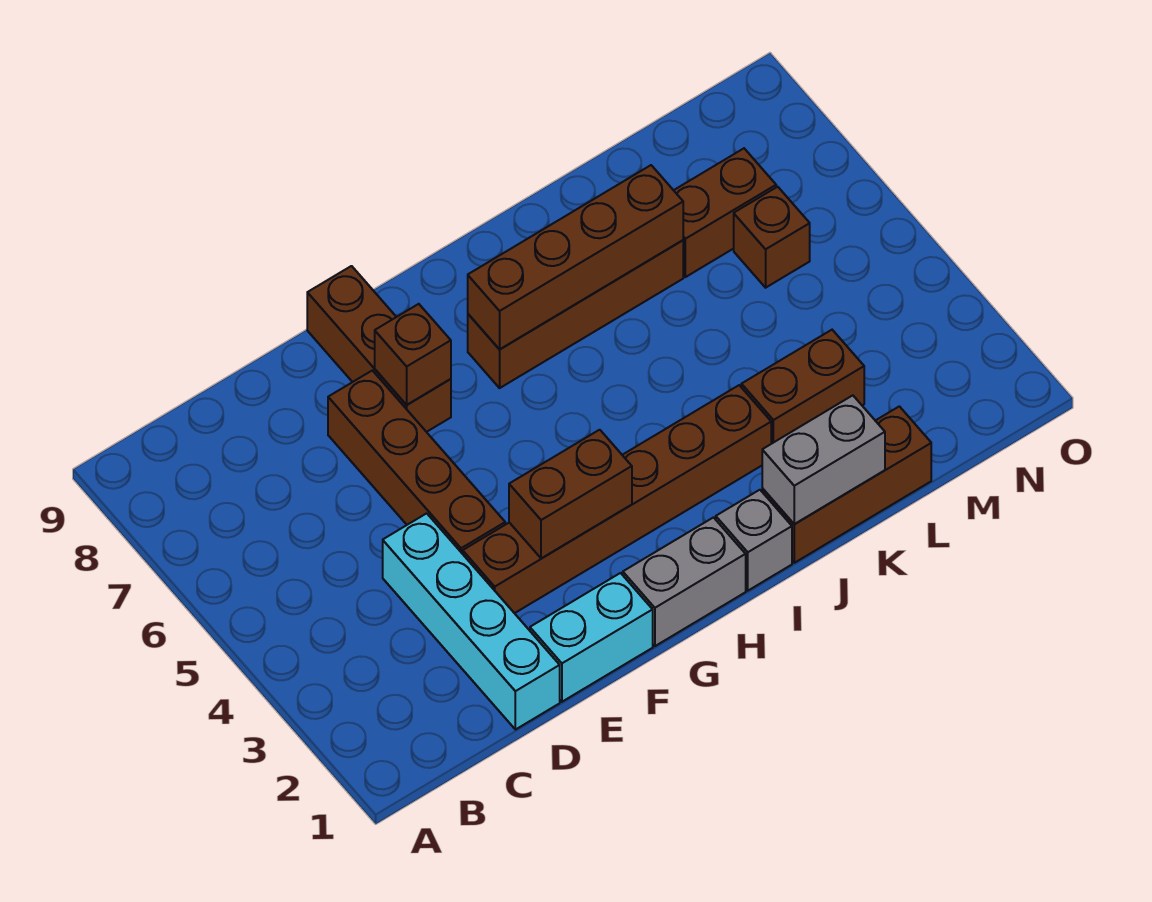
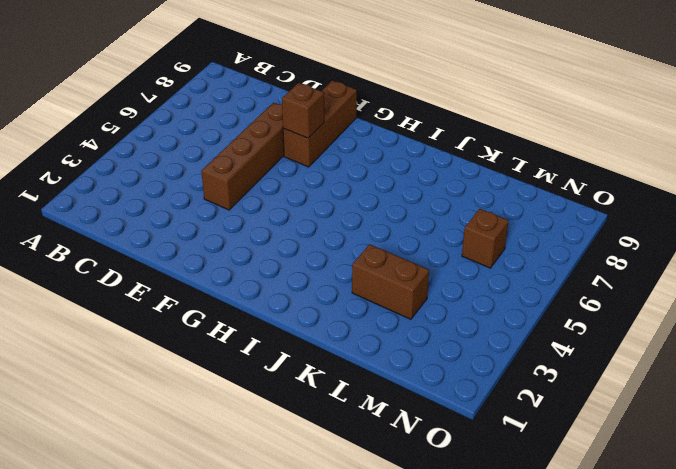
none -> cyan 1x4 brick [383,513,560,730]
none -> cyan 1x2 brick [530,573,653,702]
none -> brown 1x6 brick [463,385,771,613]

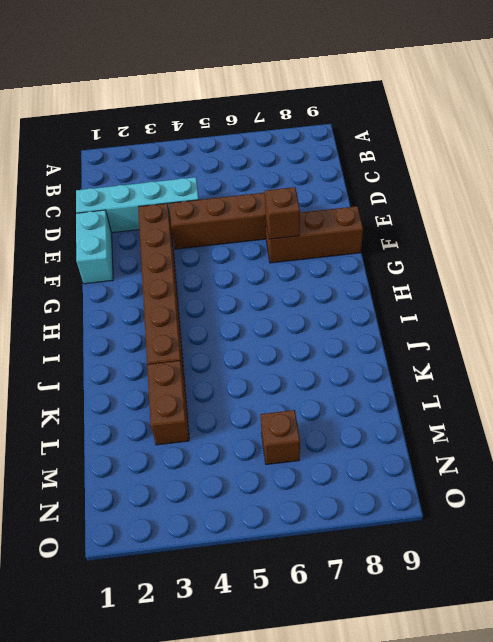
none -> grey 1x2 brick [623,518,746,646]
none -> brown 1x4 brick [468,240,683,388]
none -> grey 1x1 brick [716,490,792,591]

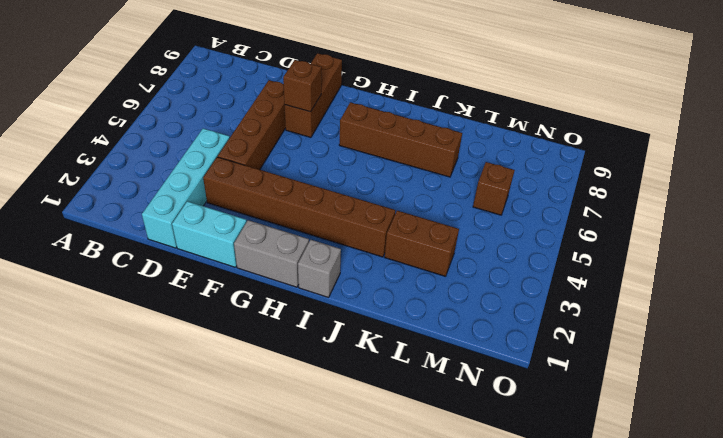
none -> brown 1x3 brick [762,406,931,563]
none -> brown 1x2 brick [674,149,776,277]
none -> brown 1x2 brick [509,430,632,559]

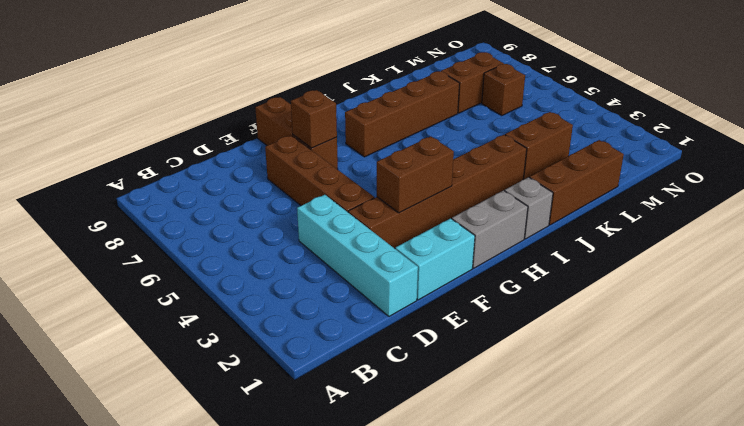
none -> brown 1x4 brick [468,165,683,349]
none -> grey 1x2 brick [762,395,885,524]

